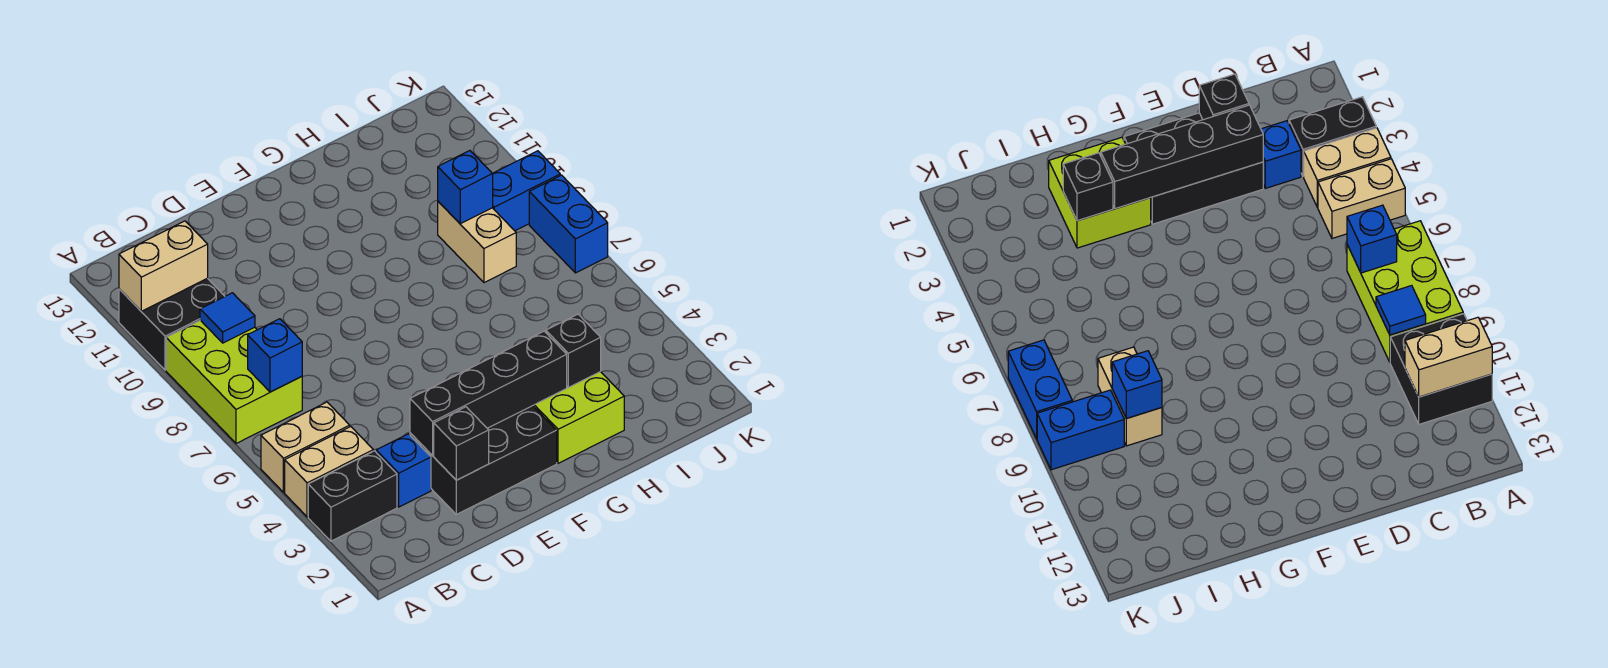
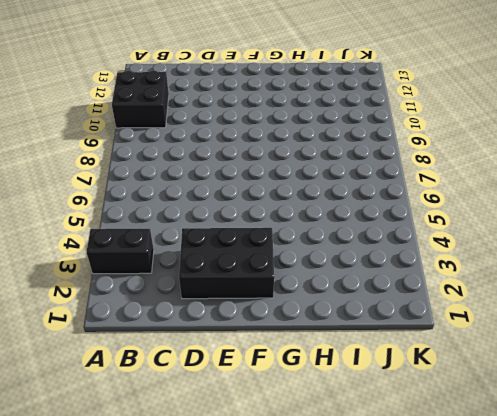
none -> tan 1x2 brick [285,427,373,517]
none -> tan 1x2 brick [261,402,350,492]
none -> lime 2x3 brick [166,320,302,444]

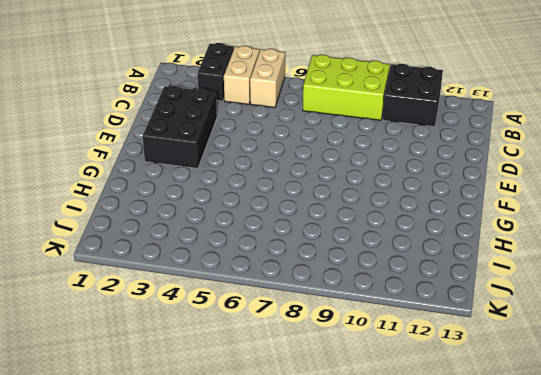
none -> blue 1x1 brick [376,434,431,507]
none -> lime 2x2 brick [533,372,624,463]
none -> tan 1x2 brick [438,202,516,283]

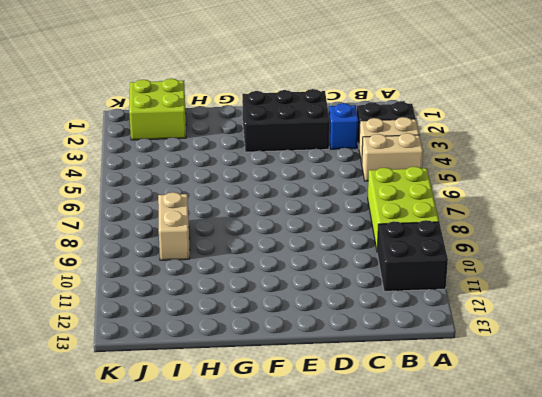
lime 2x2 brick [129,79,186,140] -> lime 2x2 brick moved to [533,372,624,463]
none -> blue 1x2 brick [492,151,560,231]
none -> blue 1x2 brick [529,175,608,273]
none -> tan 1x2 brick [119,221,208,311]

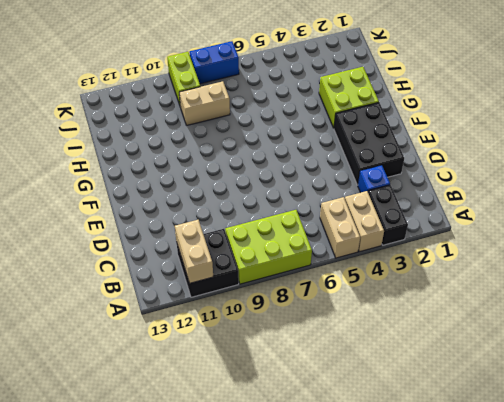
lime 1x2 brick [167,52,200,105] -> blue 1x2 brick [492,151,560,231]
none -> blue 1x1 brick [248,319,302,392]
none -> blue 1x1 tile [200,293,255,343]
none -> black 1x1 brick [434,407,489,480]

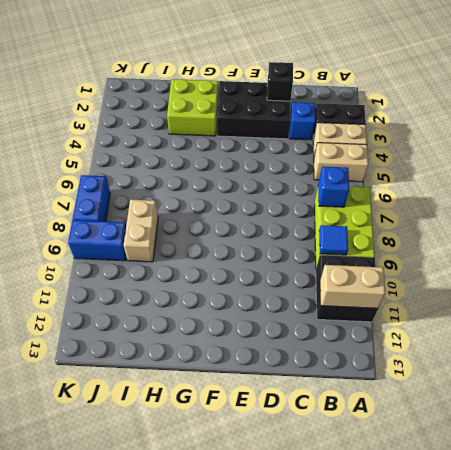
none -> black 1x4 brick [410,331,567,456]
none -> black 1x1 brick [546,314,601,387]
none -> blue 1x1 brick [438,151,493,224]

